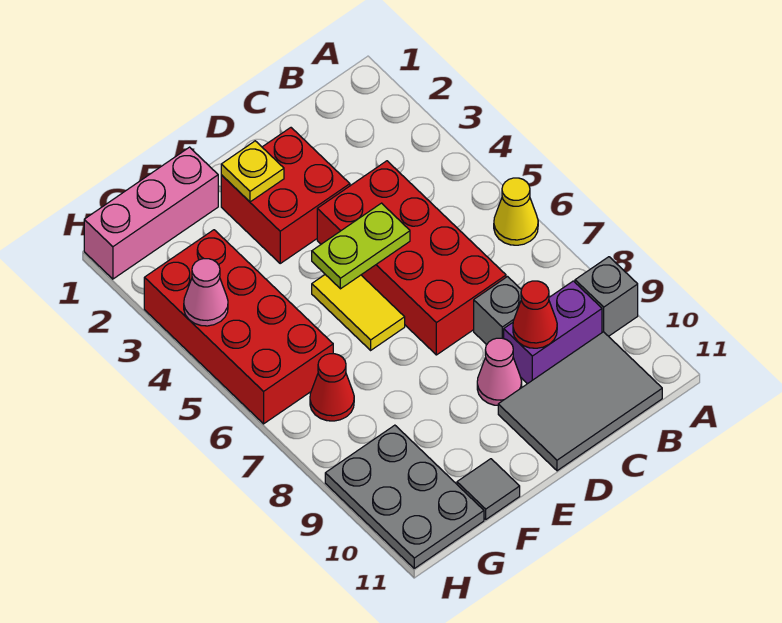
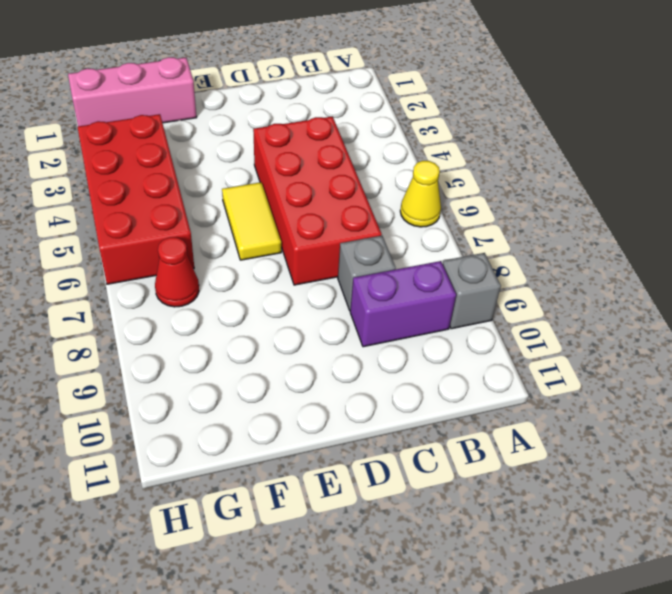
none -> grey 2x3 tile [498,332,662,471]
none -> red 2x2 brick [221,128,350,263]
none -> pink 1x1 cone [477,338,522,405]

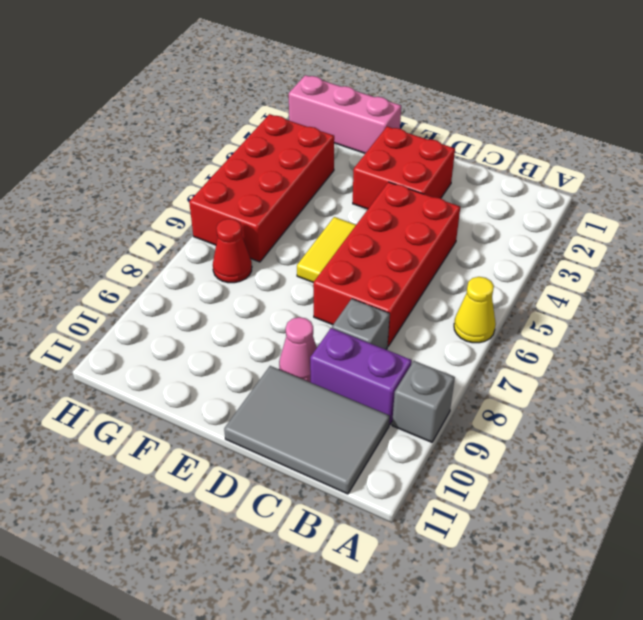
none -> grey 1x1 tile [457,459,520,519]
none -> grey 2x3 plate [325,425,484,568]
none -> red 1x1 cone [513,281,557,348]

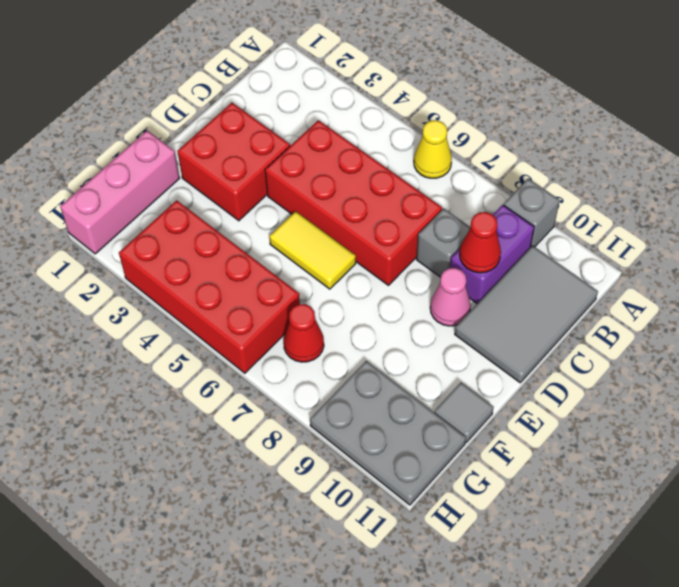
none -> lime 1x2 plate [312,203,410,289]
none -> yellow 1x1 plate [221,141,284,202]
none -> pink 1x1 cone [184,259,228,326]

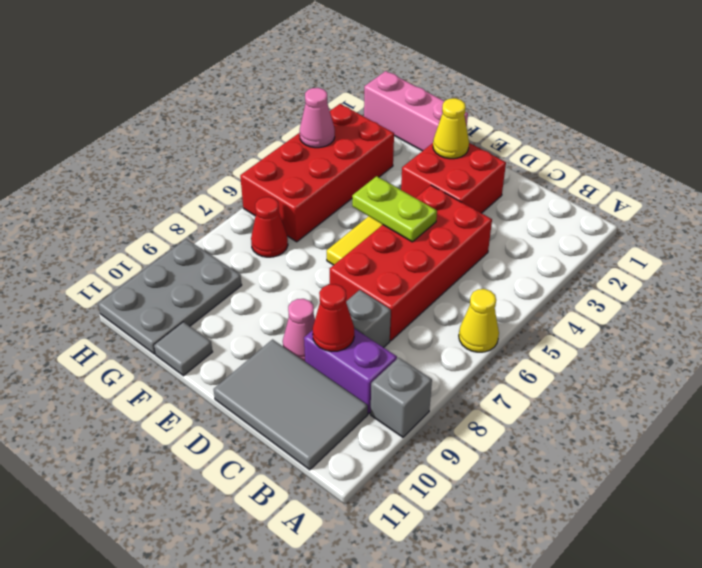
yellow 1x1 cone [433,98,469,159] -> yellow 1x1 plate [221,141,284,202]

